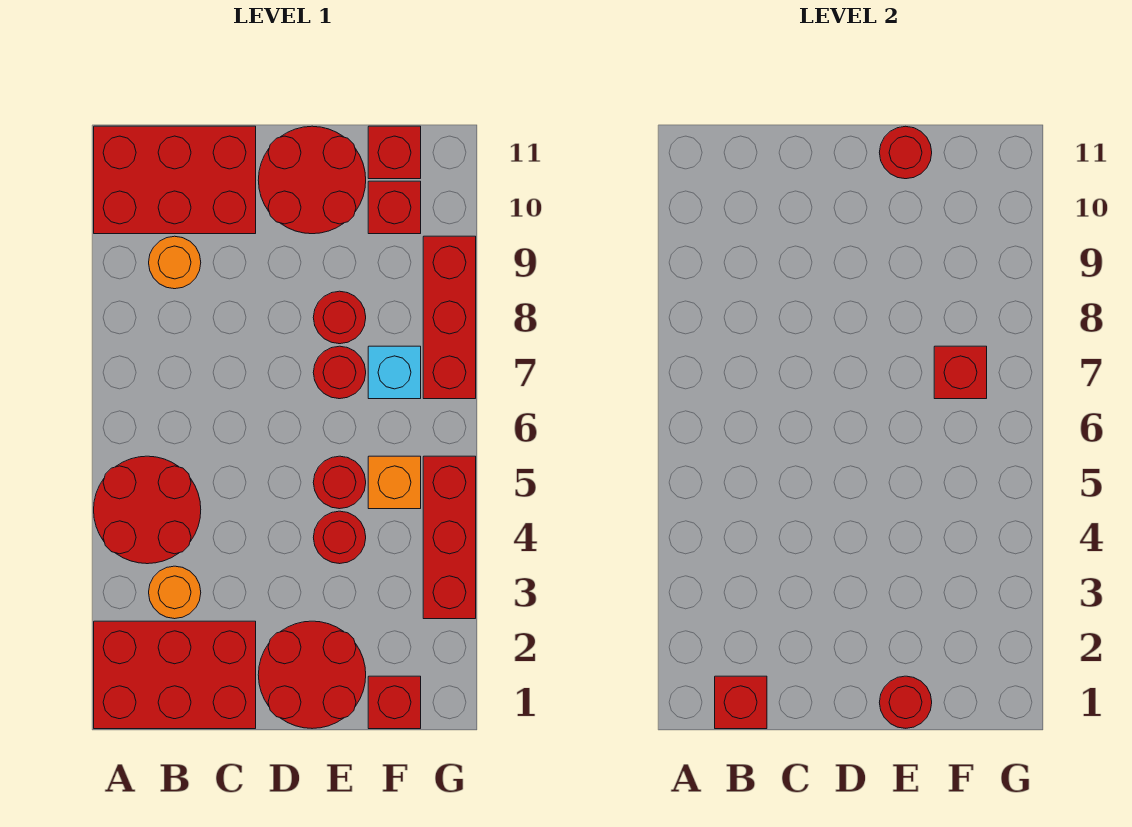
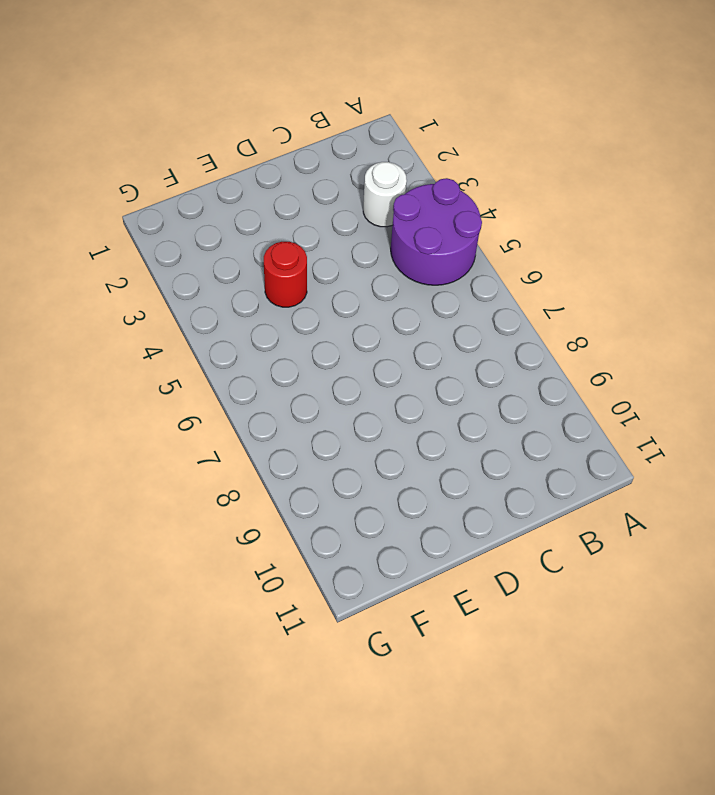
purple 2x2 round brick [391,178,482,285] -> red 2x2 round brick [94,456,201,564]
white 1x1 round brick [363,162,407,227] -> orange 1x1 round brick [149,566,201,619]
none -> red 2x3 brick [94,621,256,729]
none -> red 2x3 brick [94,126,256,234]
none -> orange 1x1 round brick [149,236,201,289]

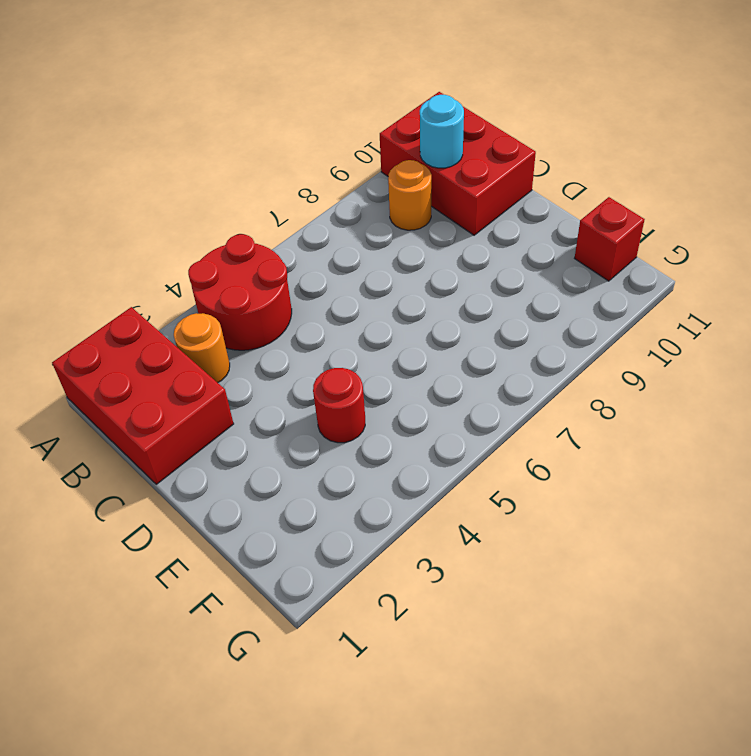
cyan 1x1 round brick [420,95,464,168] -> none
none -> red 2x2 round brick [258,621,366,729]
none -> red 2x2 round brick [258,126,366,234]
none -> red 1x1 round brick [313,456,366,509]

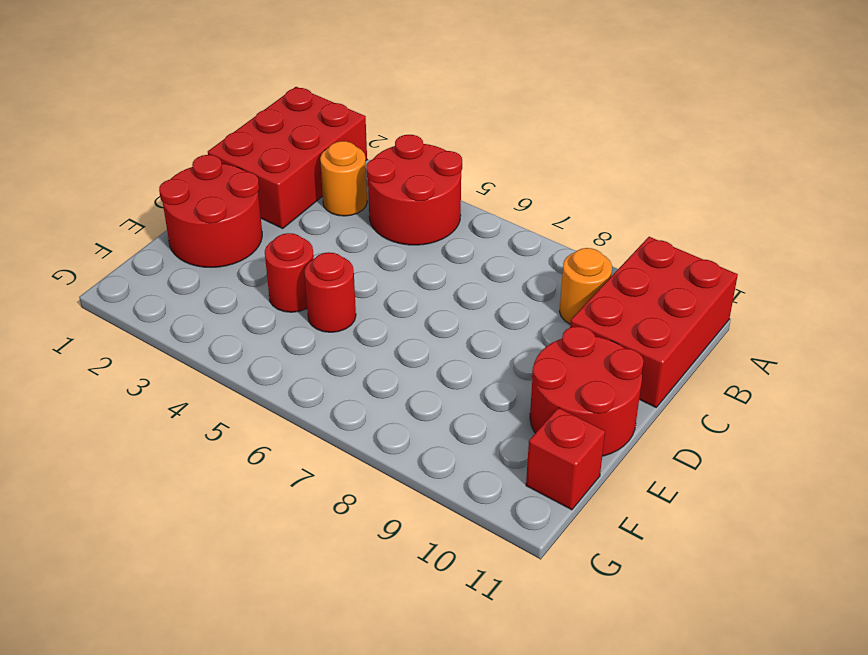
none -> red 1x1 round brick [313,346,366,399]
none -> red 1x1 round brick [313,291,366,344]
none -> red 1x1 brick [368,676,421,729]

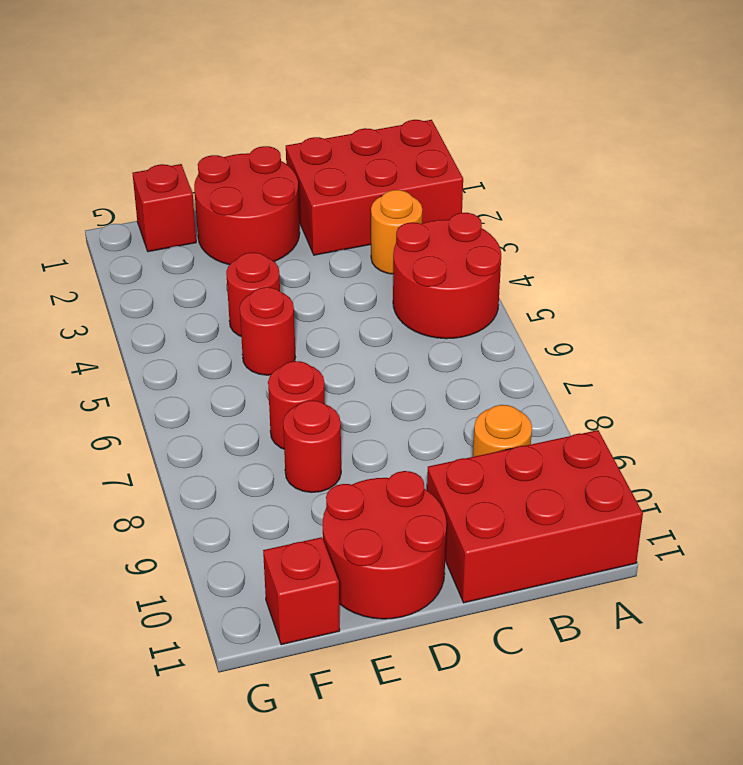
none -> orange 1x1 brick [368,456,421,509]
none -> cyan 1x1 brick [368,346,421,399]
none -> red 1x1 brick [368,181,421,234]

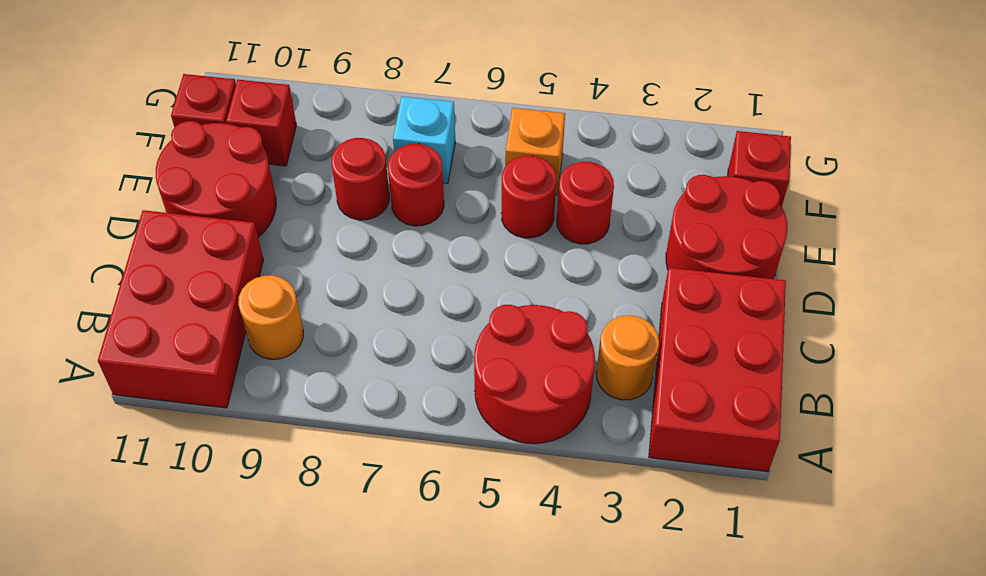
none -> red 1x3 brick [423,456,476,619]
none -> red 1x3 brick [423,236,476,399]
none -> red 1x1 brick [715,676,767,729]

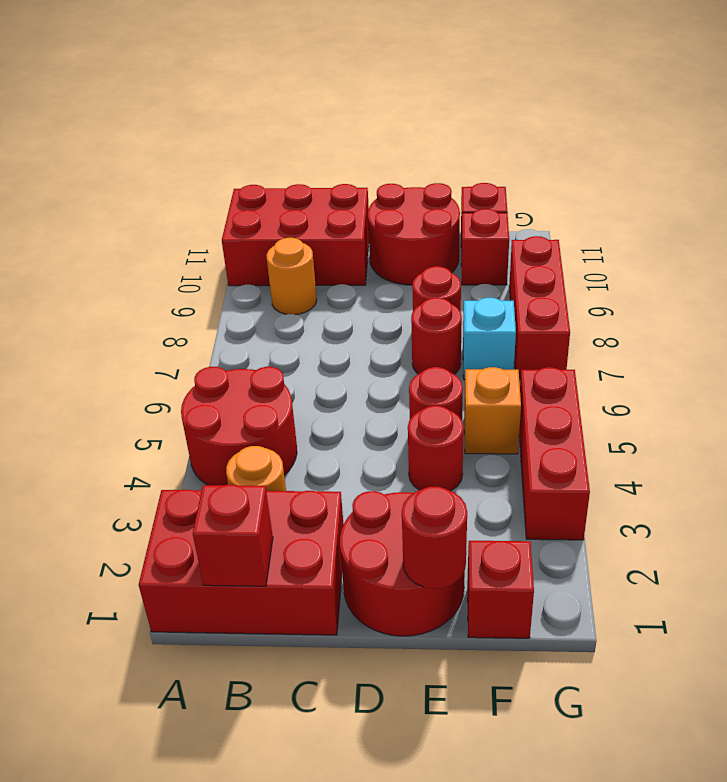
none -> red 1x1 round brick [879,126,932,179]
none -> red 1x1 brick [934,346,987,399]

